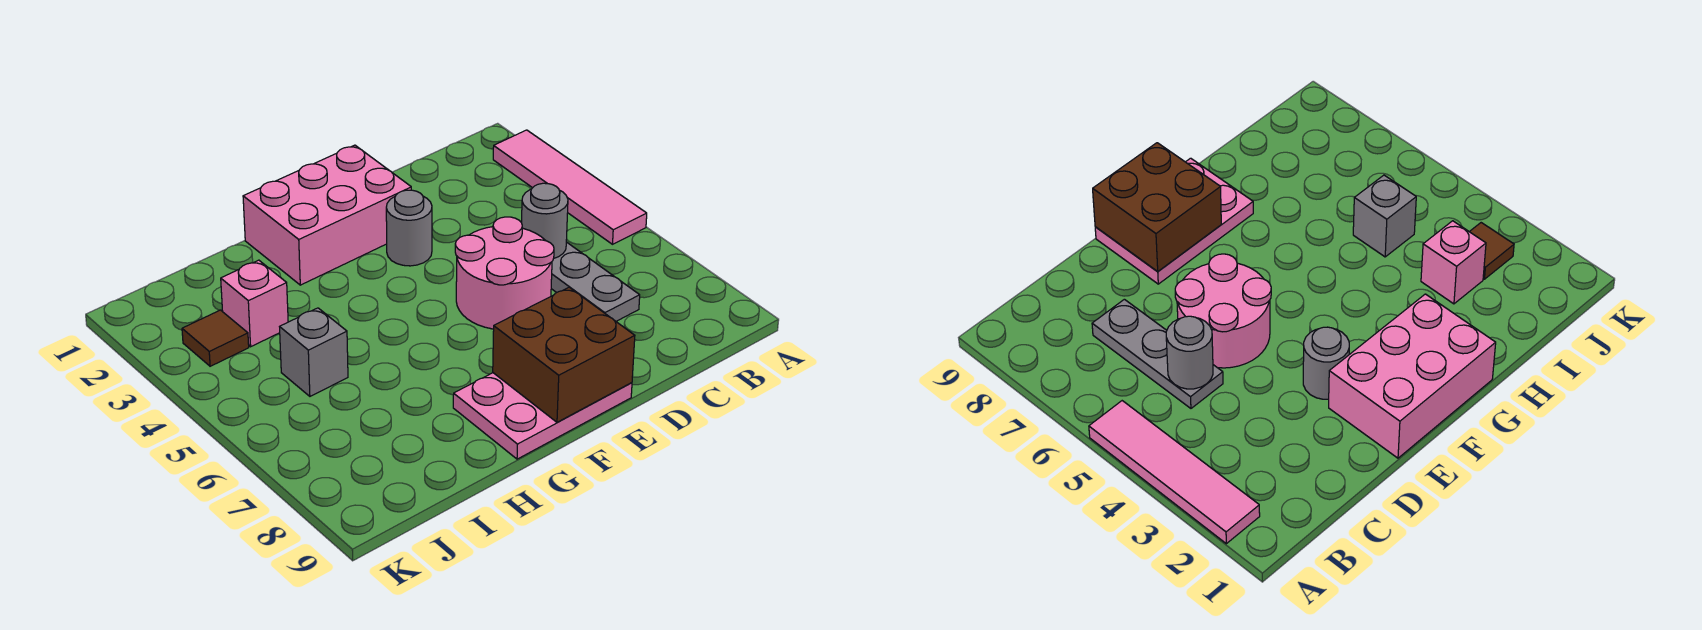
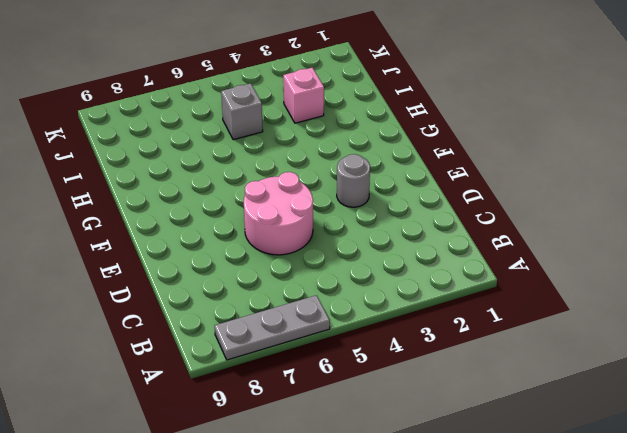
grey 1x3 plate [214,295,330,360] -> grey 1x3 plate moved to [551,242,640,321]
none -> pink 1x4 tile [493,130,647,244]
none -> pink 2x3 brick [243,145,411,285]

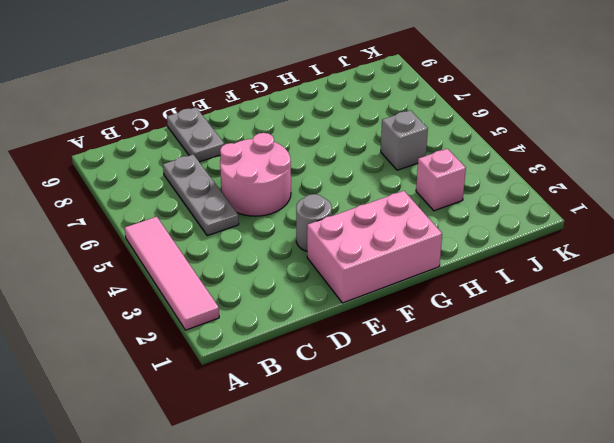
grey 1x2 plate [167,107,224,162] -> none
none -> pink 2x3 plate [453,373,632,459]
none -> brown 1x1 tile [182,310,249,366]

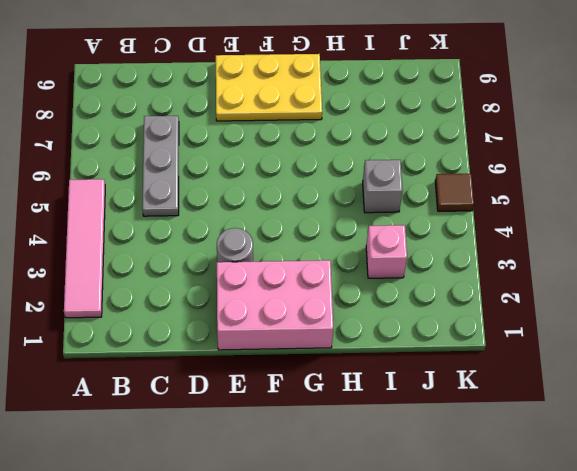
yellow 2x3 plate [216,54,322,121] -> pink 2x3 plate [453,373,632,459]
brown 1x1 tile [435,174,474,211] -> brown 1x1 tile moved to [182,310,249,366]
none -> pink 2x2 round brick [455,217,554,329]
none -> grey 1x1 round brick [522,183,568,258]

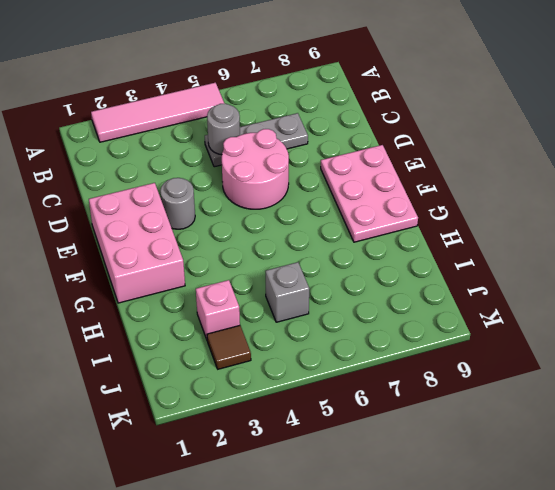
none -> brown 2x2 brick [493,287,635,422]

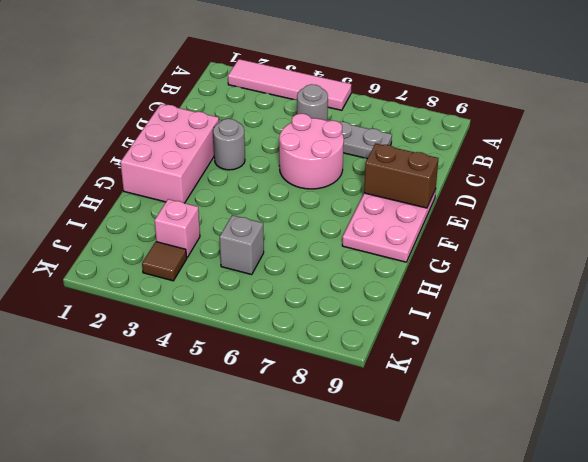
brown 1x2 brick [364,143,438,208] -> brown 2x2 brick [493,287,635,422]

